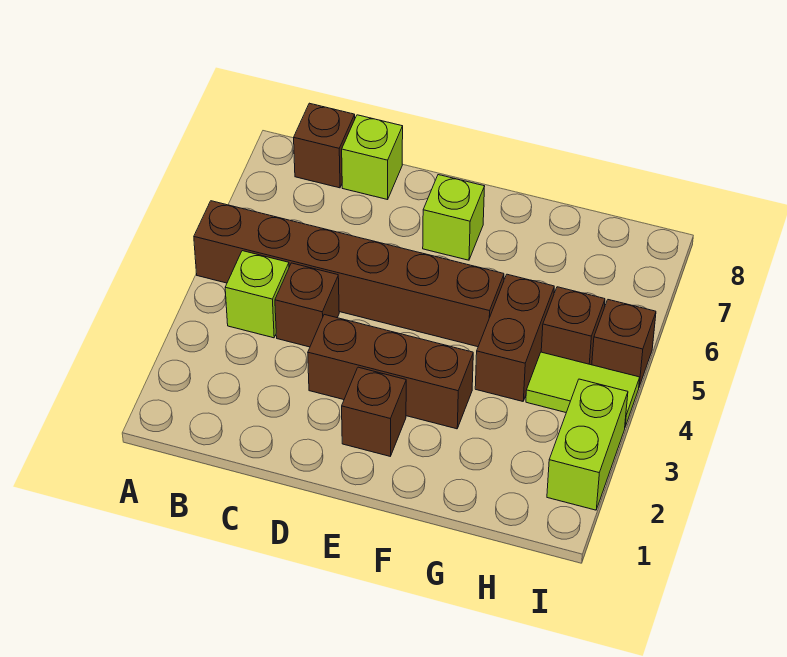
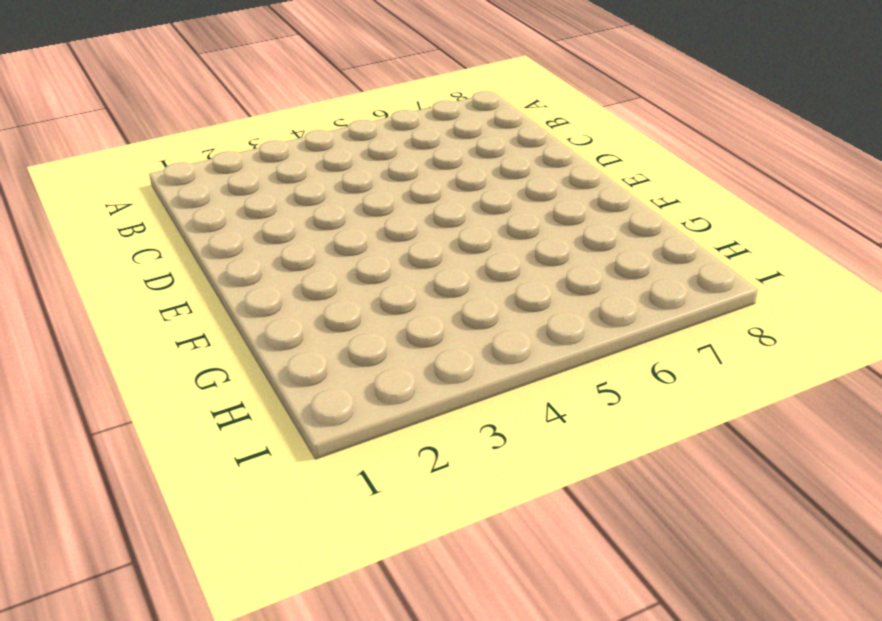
none -> brown 1x6 brick [194,201,504,347]
none -> lime 1x1 brick [225,251,289,338]
none -> brown 1x1 brick [294,103,355,188]

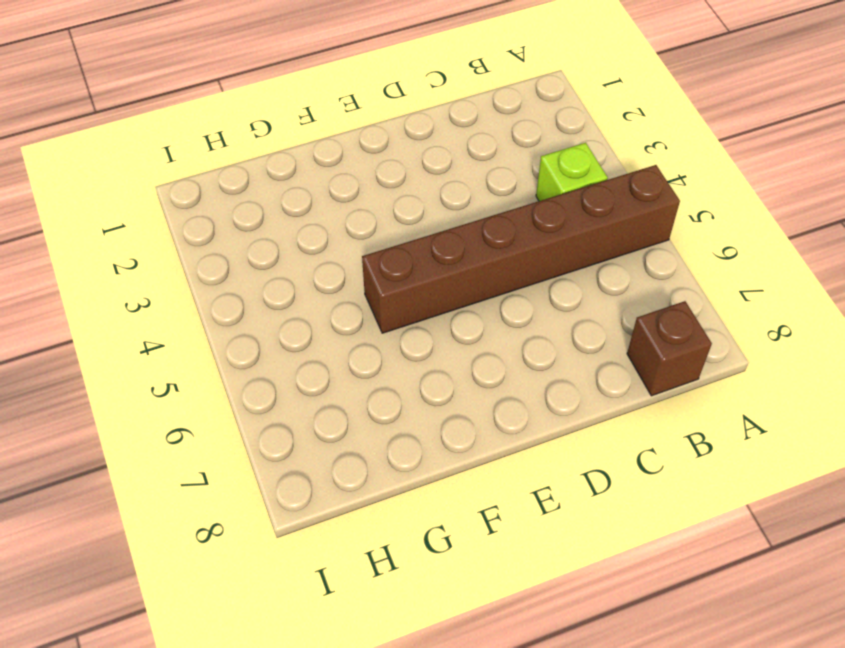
none -> brown 1x1 brick [275,263,339,347]
none -> lime 1x1 brick [342,115,403,200]
none -> brown 1x3 brick [308,315,473,429]

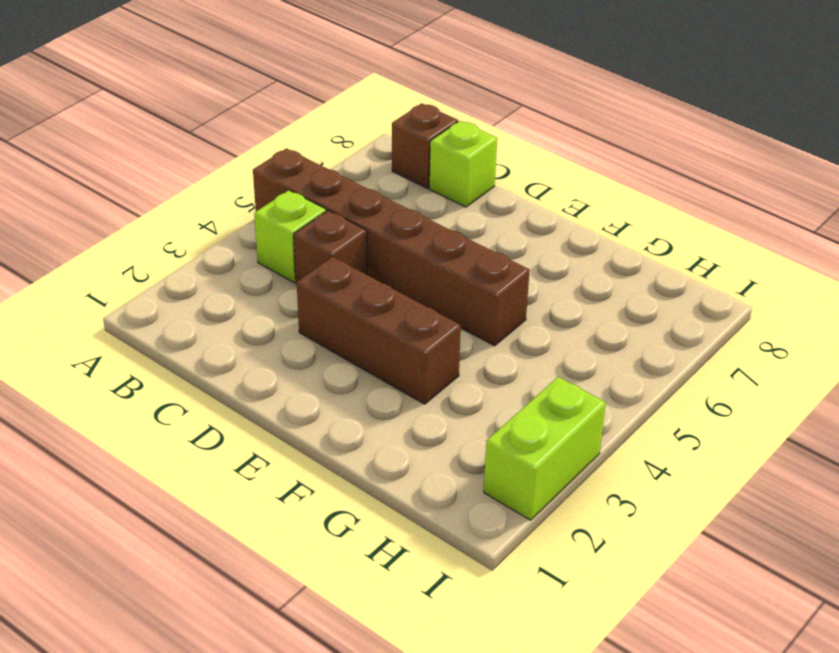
none -> brown 1x1 brick [342,367,406,456]
none -> lime 1x1 brick [423,175,485,260]
none -> brown 1x2 brick [475,274,554,401]

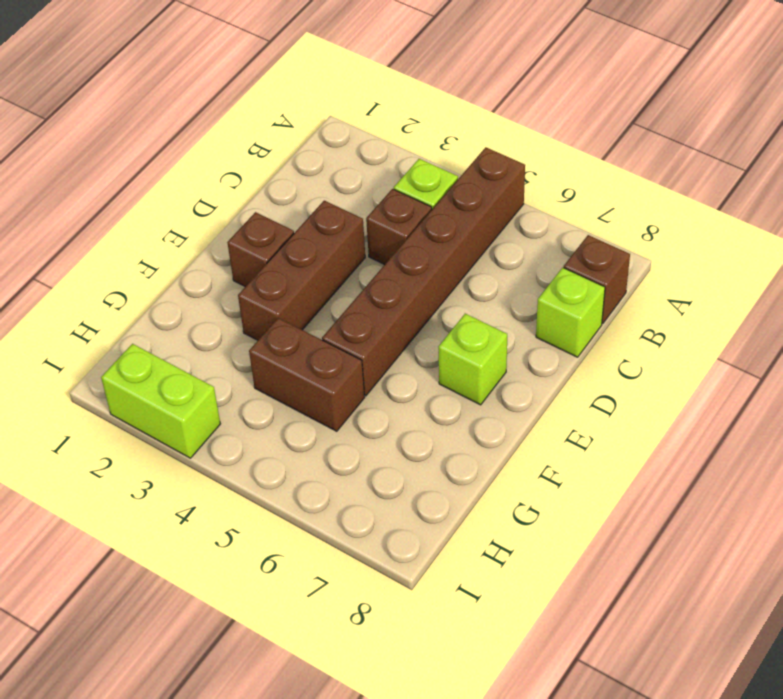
none -> lime 1x2 tile [526,352,640,426]
none -> brown 1x1 brick [541,287,605,365]
none -> brown 1x1 brick [592,300,656,386]

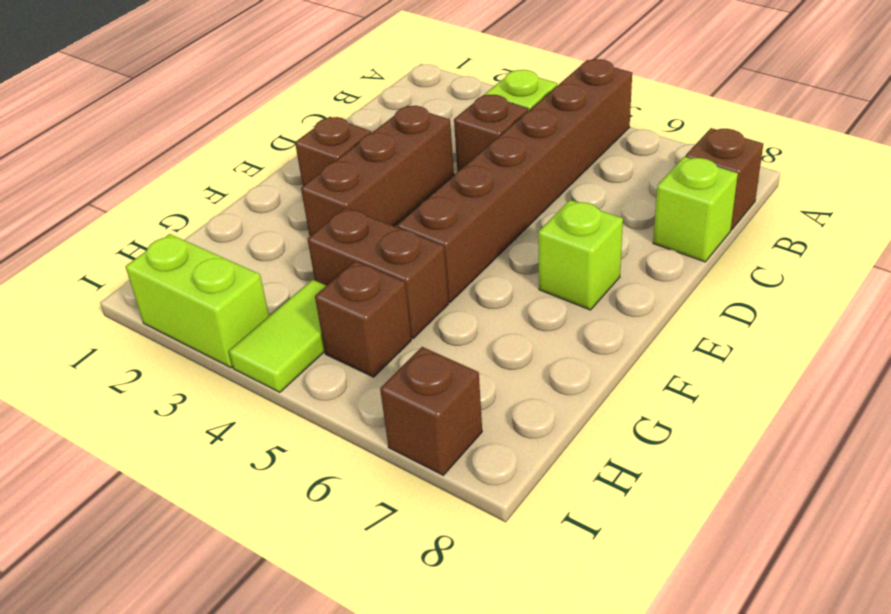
brown 1x1 brick [380,347,482,475] -> brown 1x1 brick moved to [592,300,656,386]

